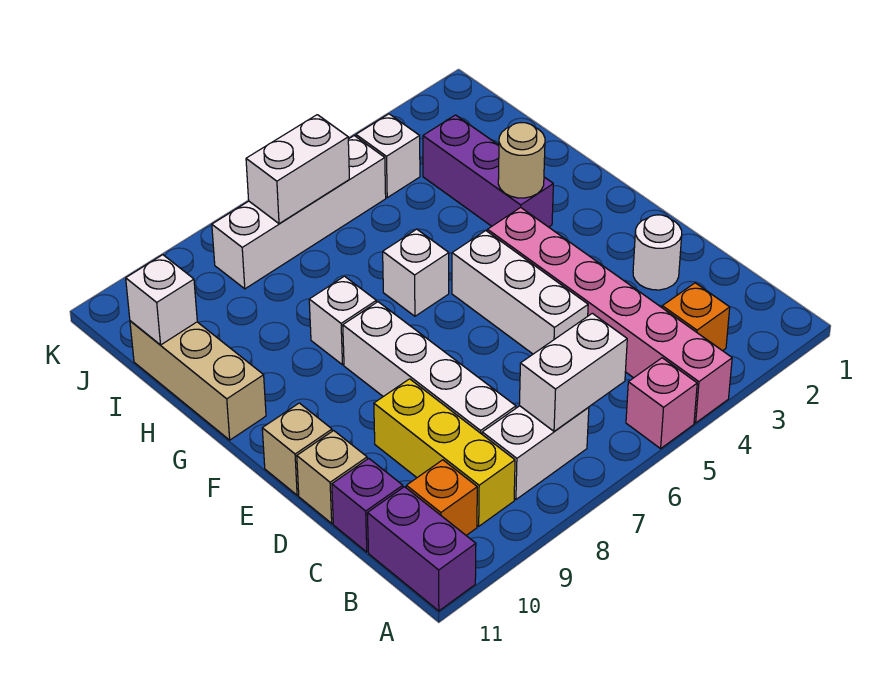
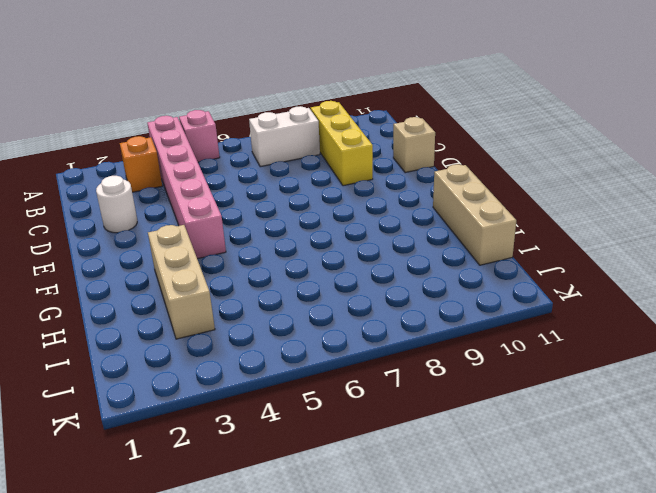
tan 1x3 brick [148,225,215,339] -> purple 1x3 brick [423,115,553,227]
none -> purple 1x2 brick [367,487,476,611]
none -> orange 1x1 brick [406,460,477,535]
none -> white 1x4 brick [343,302,516,434]

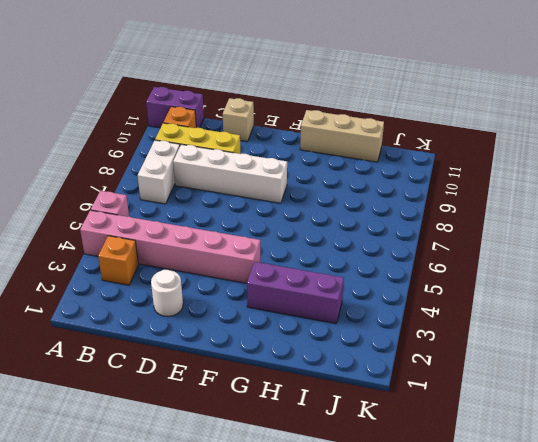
none -> purple 1x1 brick [332,458,403,552]
none -> white 1x3 brick [452,230,588,354]
none -> tan 1x1 brick [262,403,332,495]

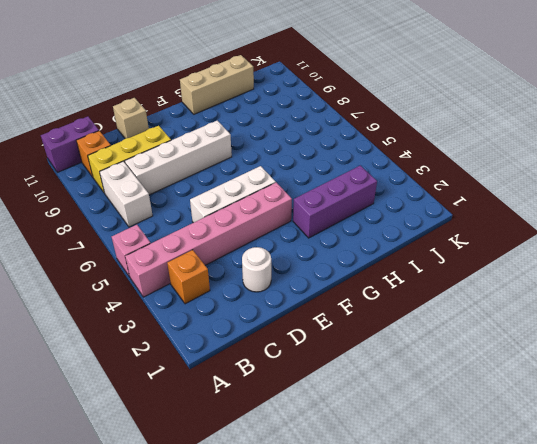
none -> purple 1x1 brick [332,458,403,552]
none -> tan 1x1 brick [262,403,332,495]
none -> white 1x1 brick [383,229,449,316]

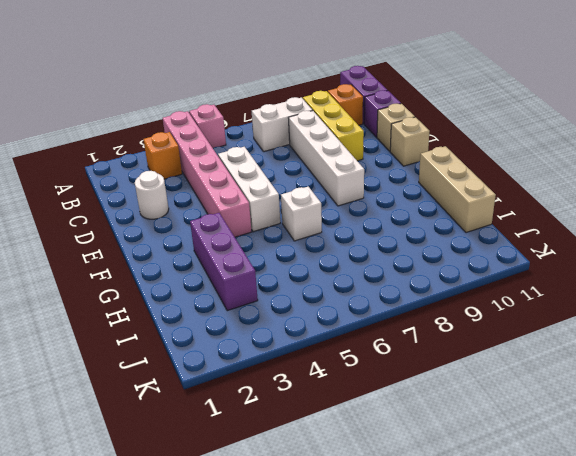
none -> white 1x1 brick [309,276,376,365]
none -> white 1x1 brick [356,114,420,198]
none -> white 1x4 brick [212,136,386,289]

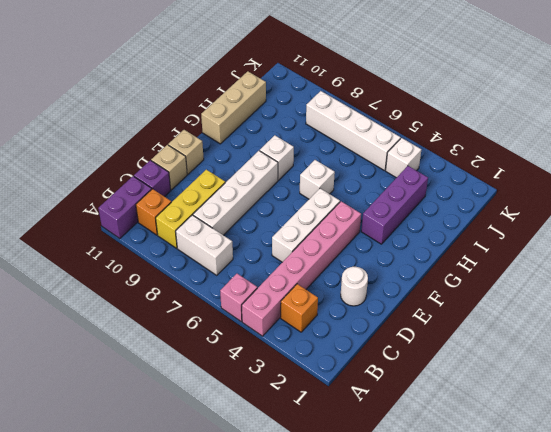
none -> white 1x2 brick [519,313,627,431]
none -> tan 1x1 round brick [498,123,545,198]
none -> white 1x1 brick [126,255,197,345]

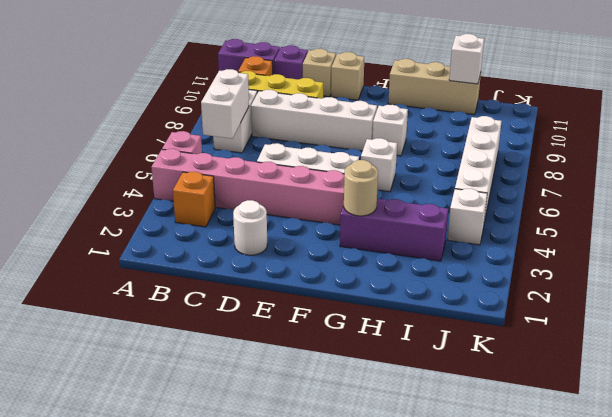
none -> white 1x2 brick [246,115,349,224]

